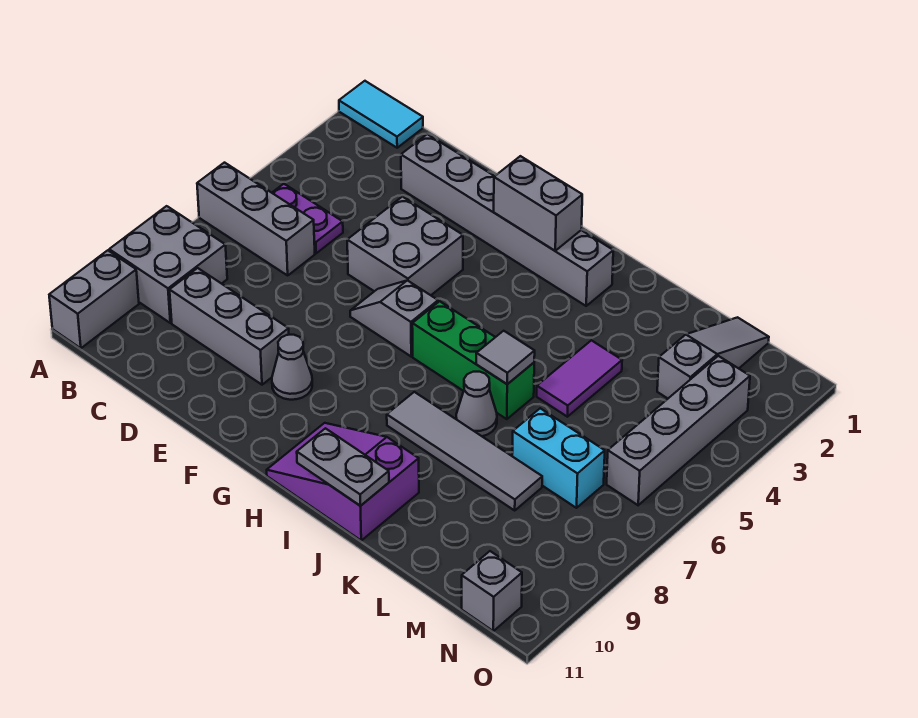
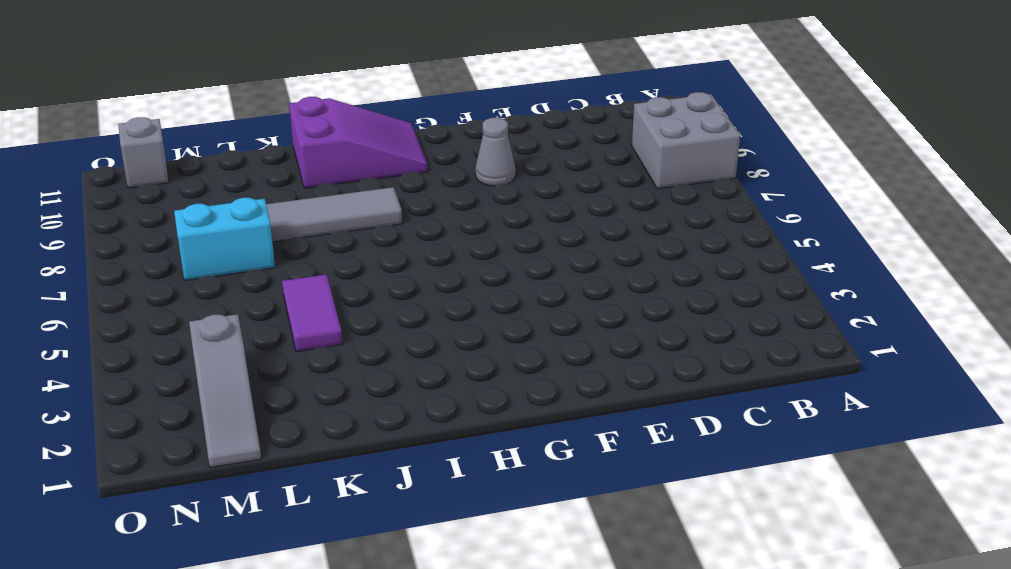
none -> cyan 1x2 tile [339,81,423,148]
none -> grey 1x3 brick [197,163,315,275]
none -> grey 1x2 brick [49,250,139,348]

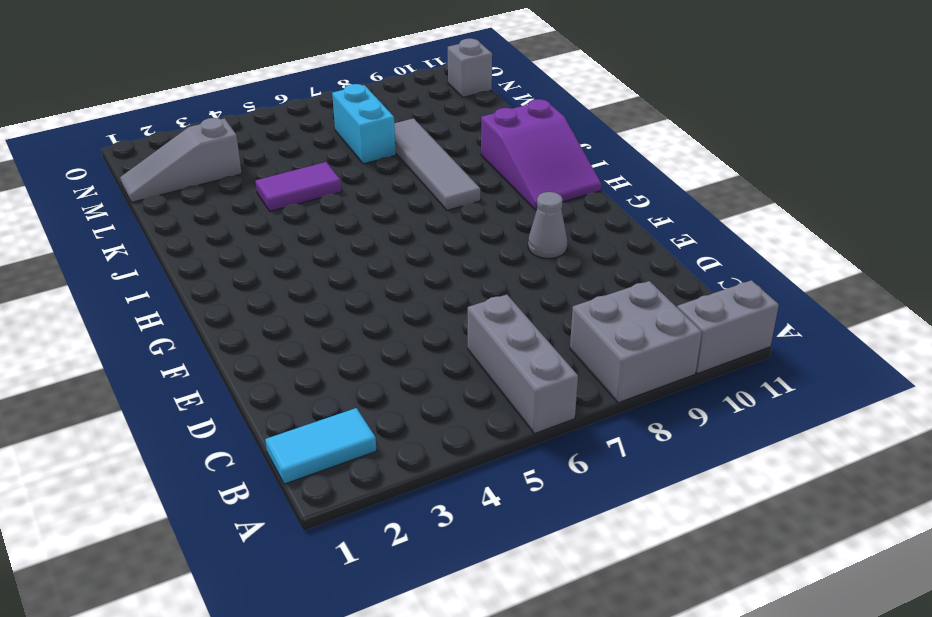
cyan 1x2 tile [265,408,376,484] -> cyan 1x2 tile turned to [339,81,423,148]
none -> purple 1x2 plate [272,184,343,253]
none -> grey 1x3 brick [170,268,289,385]
none -> grey 1x6 brick [401,134,613,306]

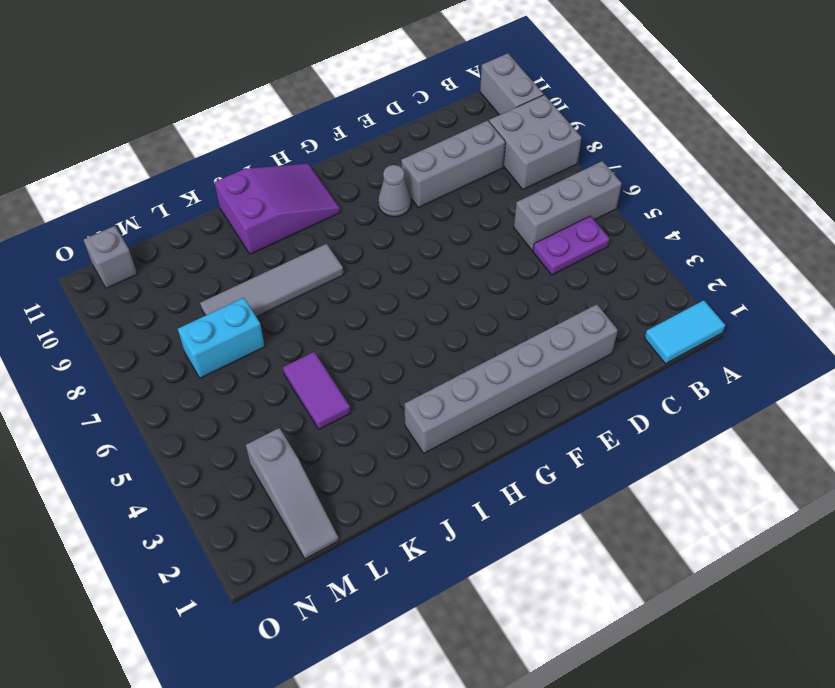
none -> grey 2x2 brick [347,197,463,295]
none -> grey 1x2 slope [350,280,438,356]
none -> green 1x3 brick [412,301,534,419]

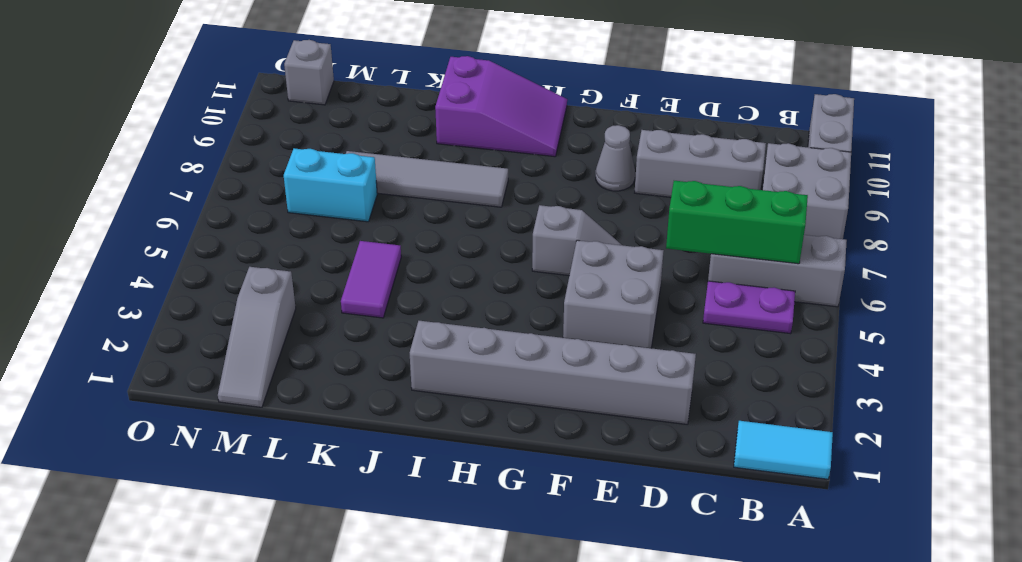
green 1x3 brick [666,181,808,264] -> green 1x3 brick moved to [412,301,534,419]
none -> grey 1x1 cone [456,372,497,436]
none -> grey 1x4 brick [607,356,750,505]
none -> grey 1x2 brick [494,156,582,251]

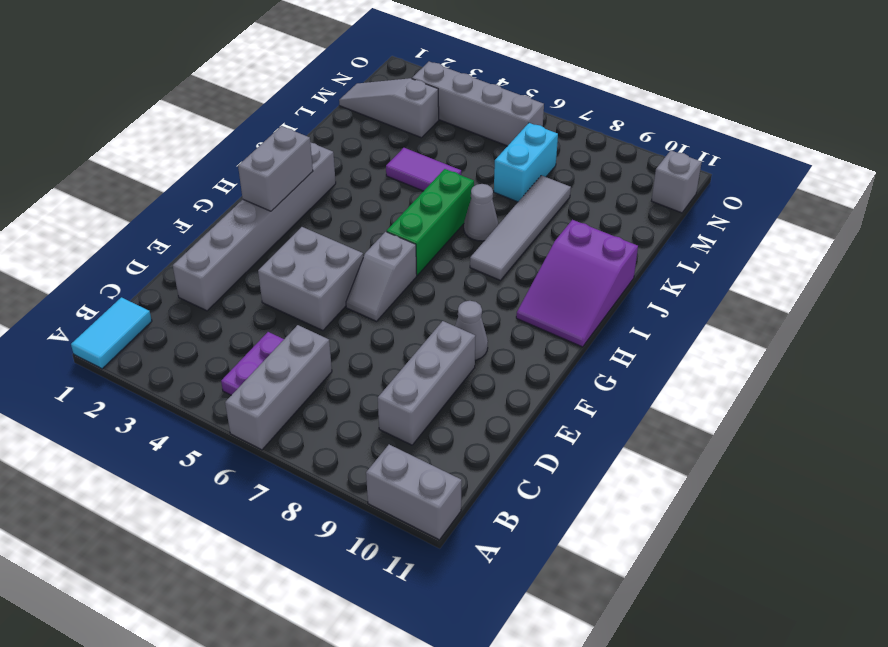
none -> grey 2x2 brick [109,206,227,323]
none -> grey 1x2 plate [297,428,389,506]
none -> grey 1x1 tile [476,331,535,384]

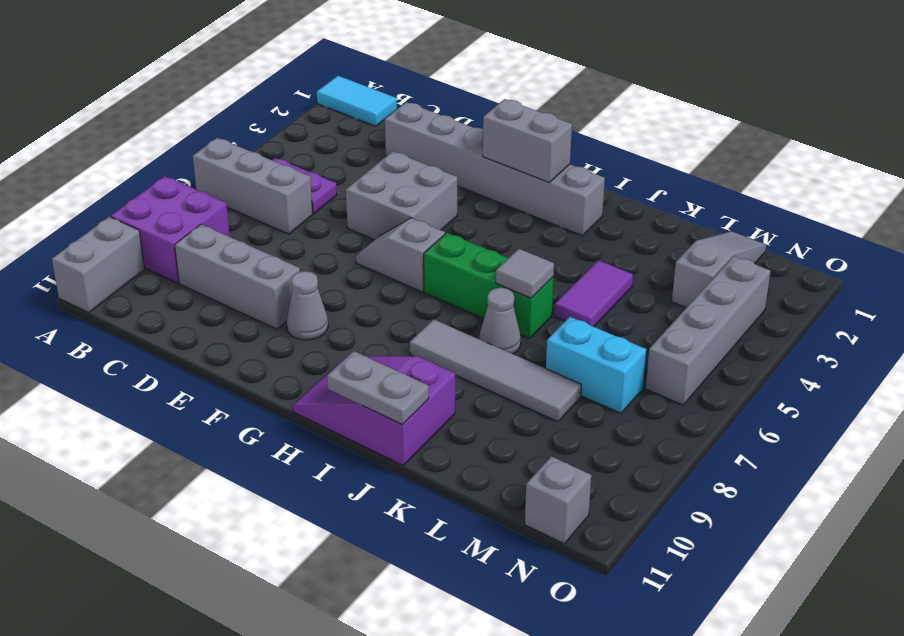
purple 2x2 brick [111,176,230,283] -> grey 2x2 brick [109,206,227,323]

